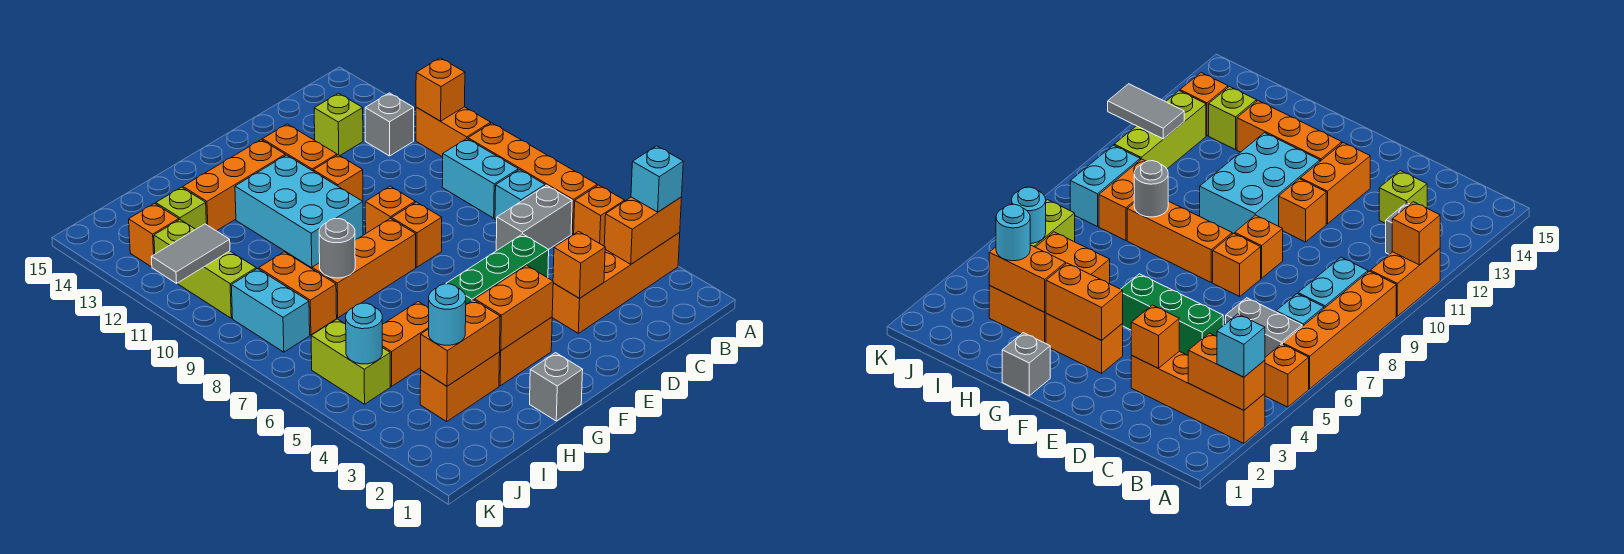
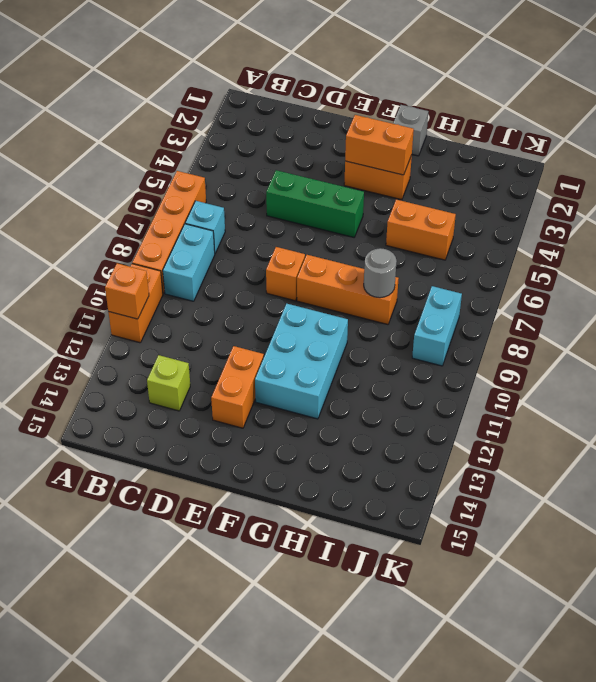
none -> orange 1x4 brick [552,233,680,333]
none -> orange 1x1 brick [574,185,625,246]
none -> grey 1x2 brick [496,185,572,251]
none -> grey 1x1 brick [365,93,414,156]

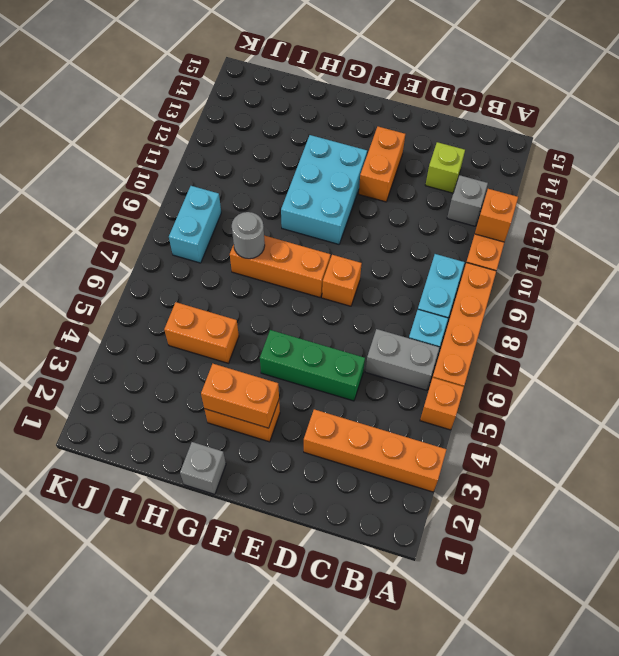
none -> orange 1x1 brick [365,186,415,233]
none -> orange 1x1 brick [313,155,363,201]
none -> orange 1x3 brick [183,140,285,231]
none -> orange 1x2 brick [420,352,500,421]

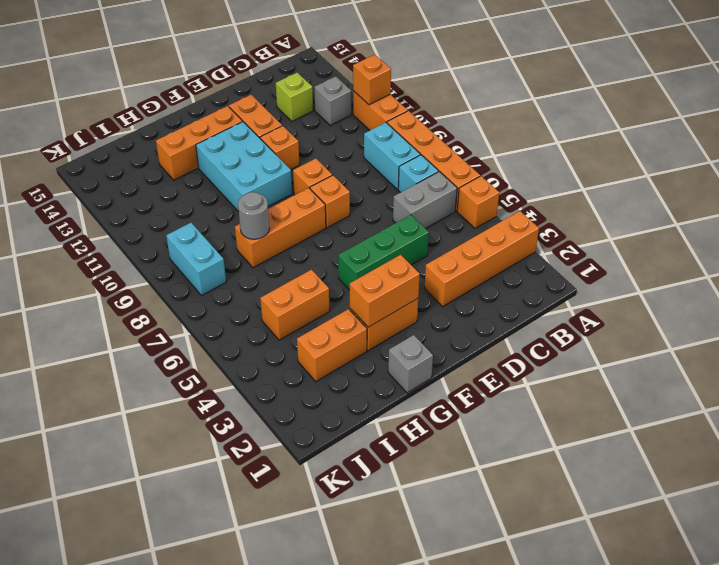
none -> orange 1x2 brick [259,252,337,335]
none -> lime 1x1 brick [156,187,207,229]
none -> lime 1x2 brick [311,319,390,404]
none -> lime 1x3 brick [154,220,256,318]

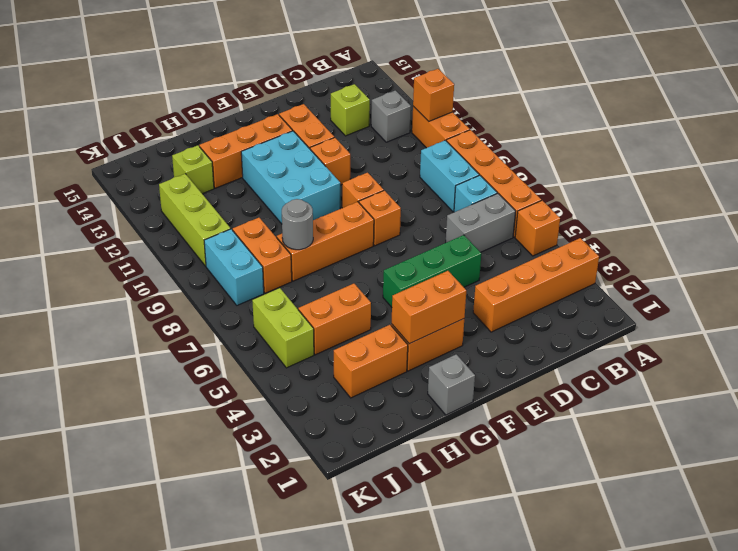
none -> orange 1x1 brick [129,204,179,267]
none -> orange 1x2 brick [604,197,682,264]
none -> orange 1x1 brick [553,231,605,298]
none -> orange 1x2 brick [421,300,500,386]

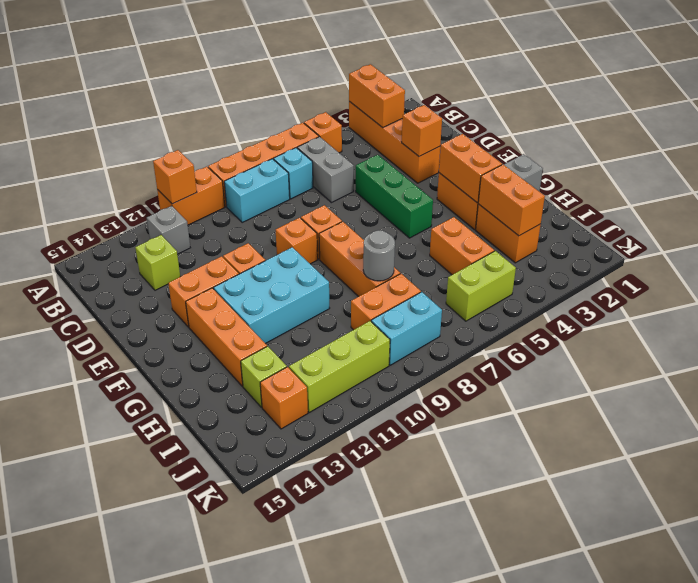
none -> cyan 1x1 round brick [346,303,382,364]
none -> grey 1x2 tile [151,224,230,283]
none -> cyan 1x1 brick [631,146,683,212]
none -> cyan 1x1 round brick [429,284,466,345]

